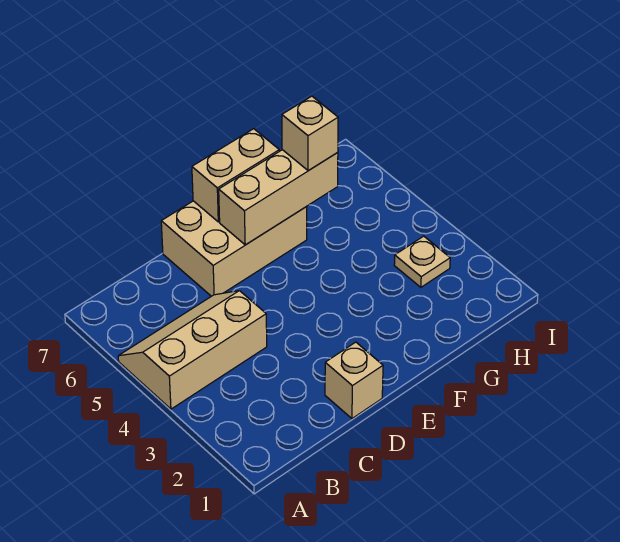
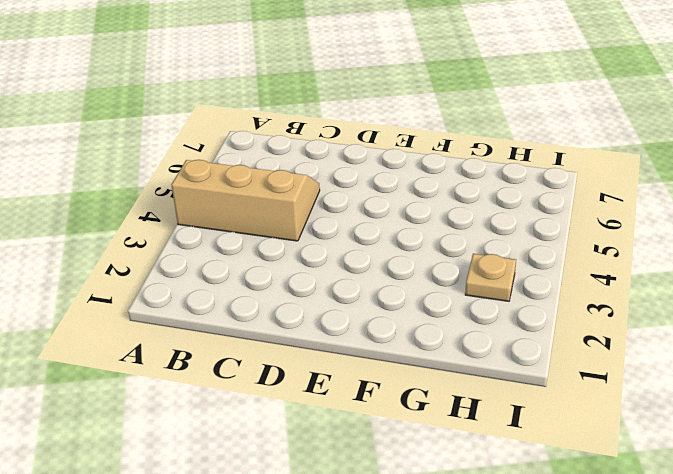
none -> tan 1x1 brick [325,342,383,418]
none -> tan 2x3 brick [161,201,307,296]

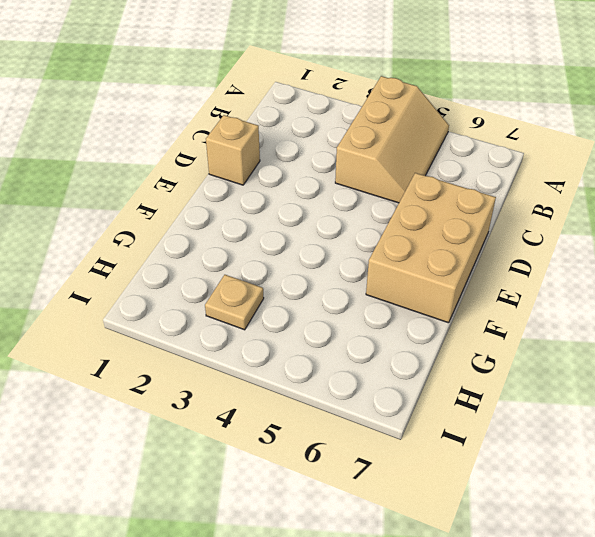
none -> tan 1x3 brick [219,150,338,245]
none -> tan 1x2 brick [192,129,279,222]

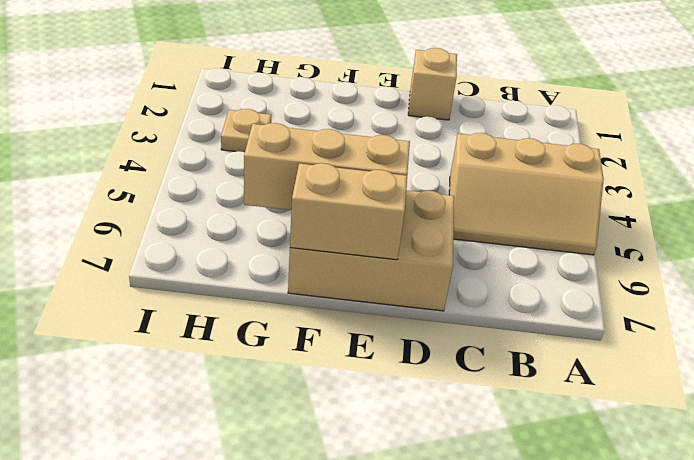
none -> tan 1x1 brick [282,96,338,171]

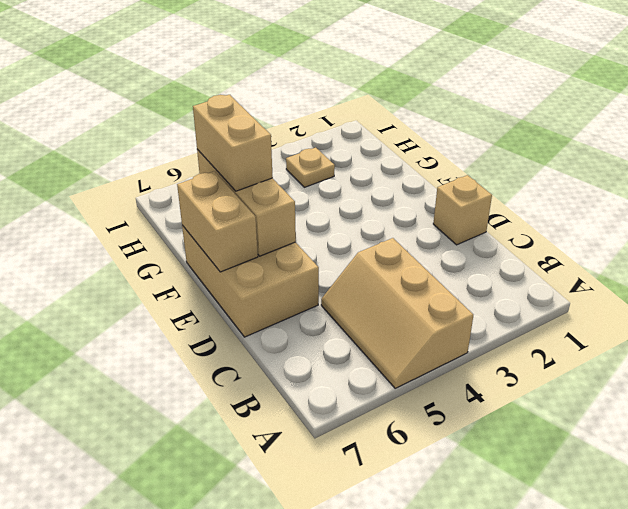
tan 1x2 brick [193,95,273,191] -> tan 1x1 brick [282,96,338,171]

